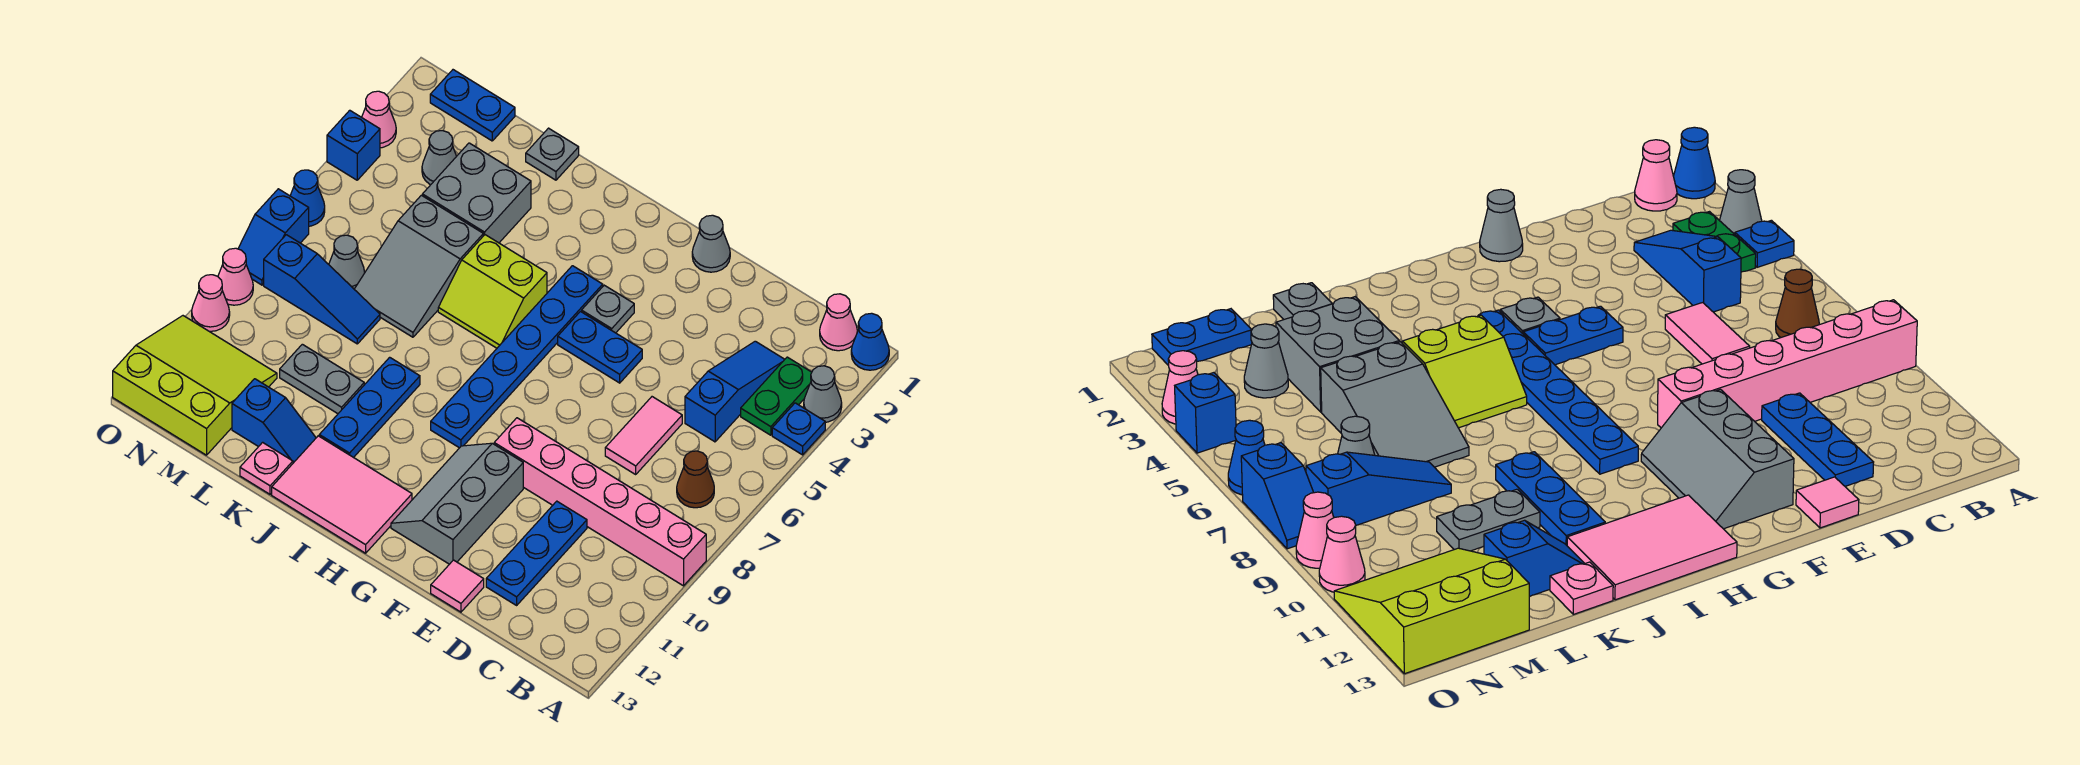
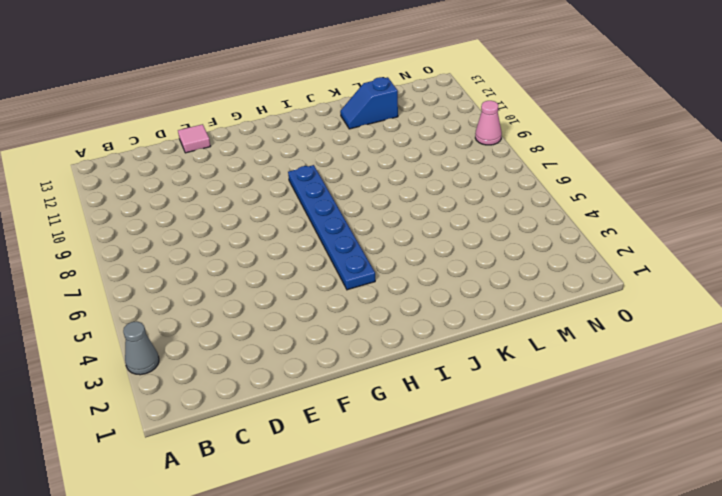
none -> blue 1x1 cone [851,313,889,370]
none -> blue 1x1 plate [772,403,825,455]
none -> pink 1x6 brick [494,418,706,586]
none -> pink 1x1 cone [820,294,857,351]

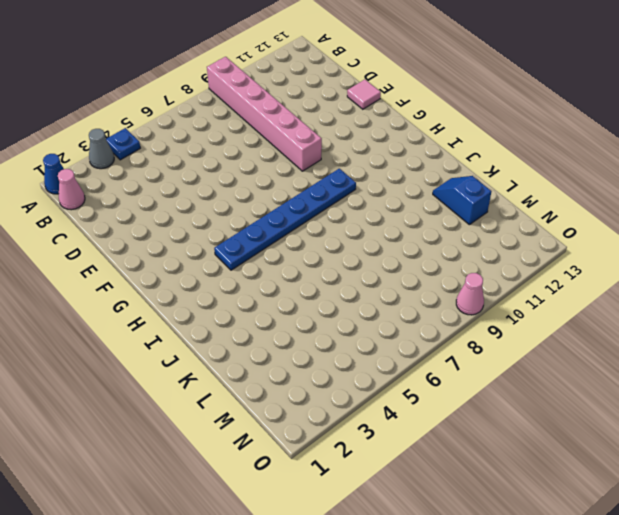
none -> green 1x2 plate [741,357,812,435]
none -> brown 1x1 cone [677,451,714,508]
none -> blue 1x3 slope [685,341,785,442]
none -> pink 1x2 tile [605,397,682,474]

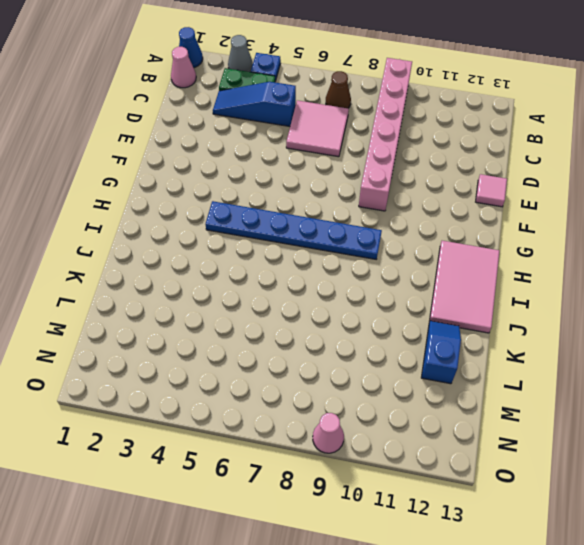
pink 2x2 tile [286,100,349,157] -> pink 1x2 tile [605,397,682,474]
none -> blue 1x3 plate [486,501,587,605]
none -> grey 1x1 cone [692,215,730,272]
none -> blue 1x2 plate [558,312,642,383]
none -> grey 2x3 slope [391,443,523,564]

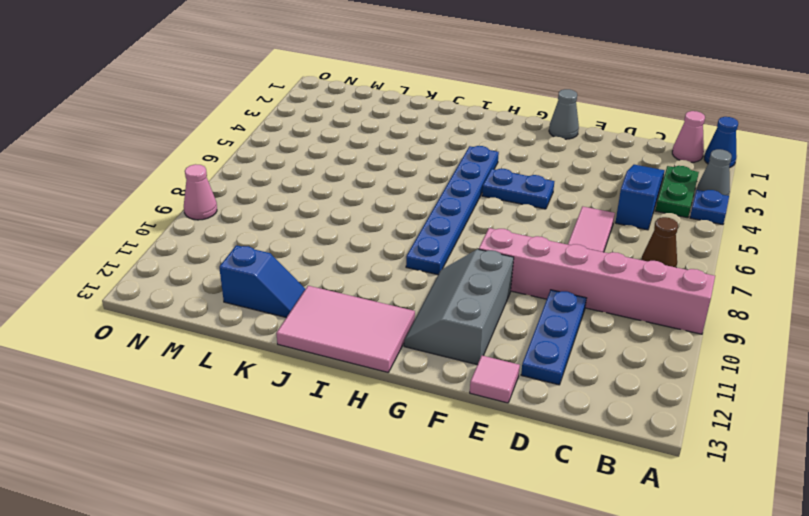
none -> grey 1x1 plate [582,285,634,333]
none -> lime 2x2 slope [438,235,547,348]
none -> blue 1x3 plate [319,357,420,458]
none -> grey 1x1 plate [526,128,579,180]

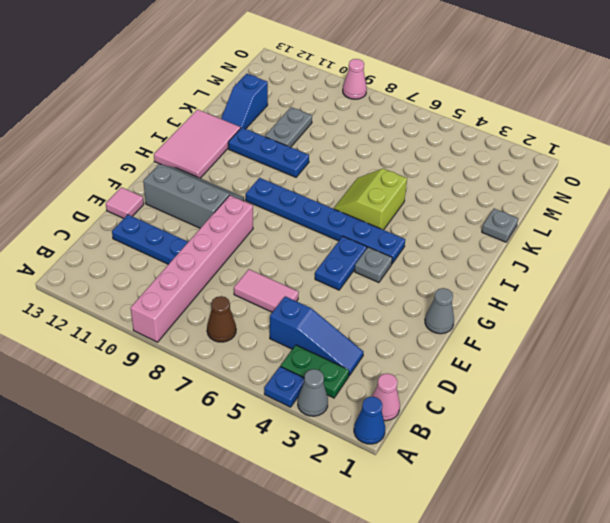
none -> grey 2x2 brick [422,143,531,243]
none -> grey 2x3 slope [354,195,483,337]
none -> pink 1x1 plate [240,442,293,494]
none -> blue 1x3 slope [264,235,380,344]

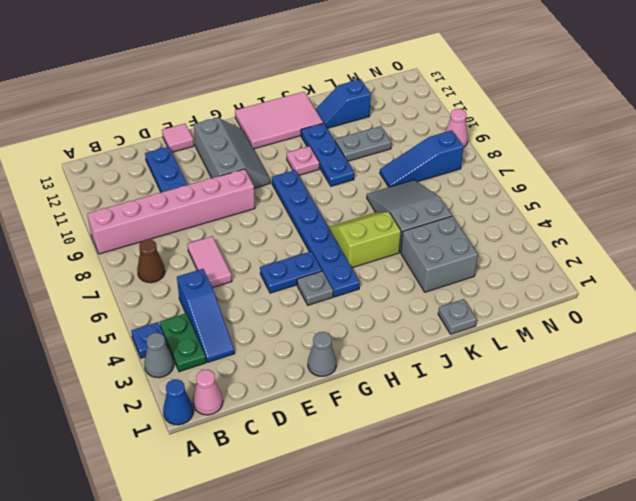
pink 1x1 plate [287,146,319,175] -> pink 1x1 plate moved to [240,442,293,494]
none -> blue 1x2 plate [430,70,515,141]
none -> grey 1x1 cone [422,131,457,185]
none -> grey 1x1 cone [329,235,365,289]
none -> lime 3x3 slope [113,316,277,455]

